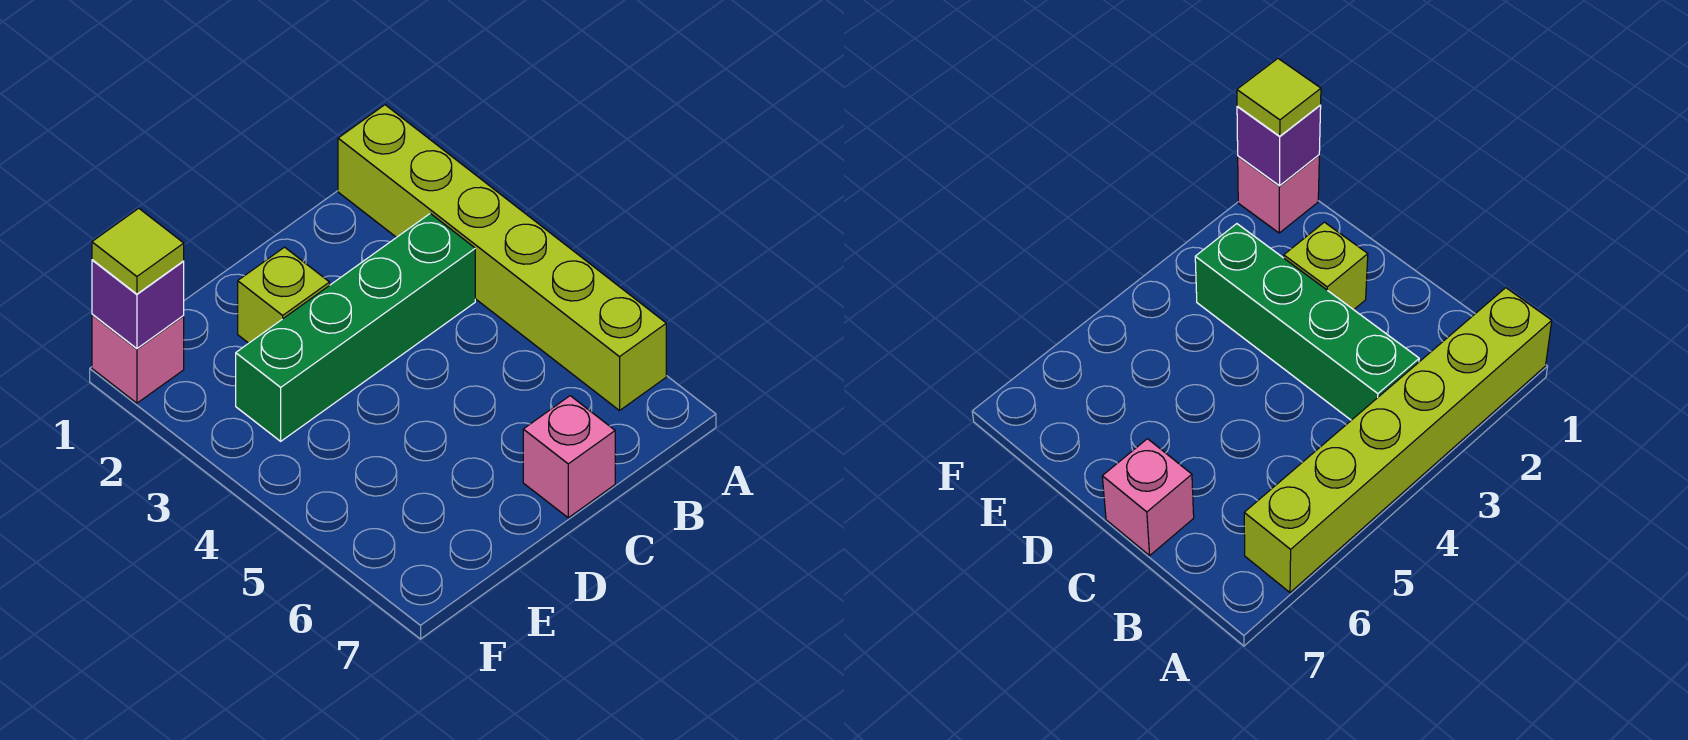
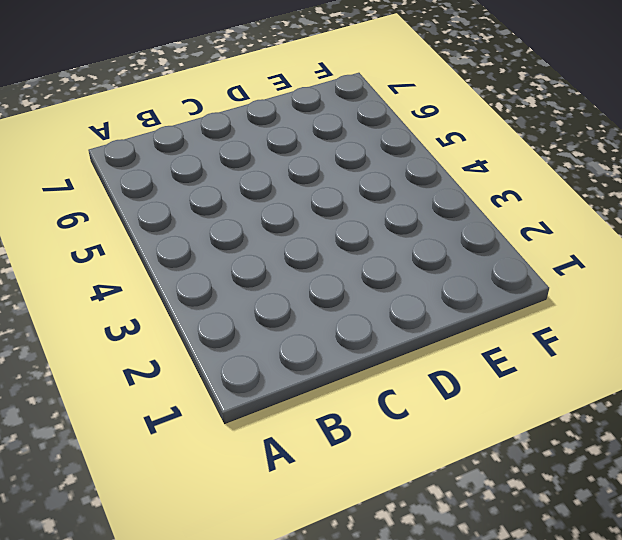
none -> lime 1x6 brick [338,105,666,411]
none -> green 1x4 brick [236,213,475,441]

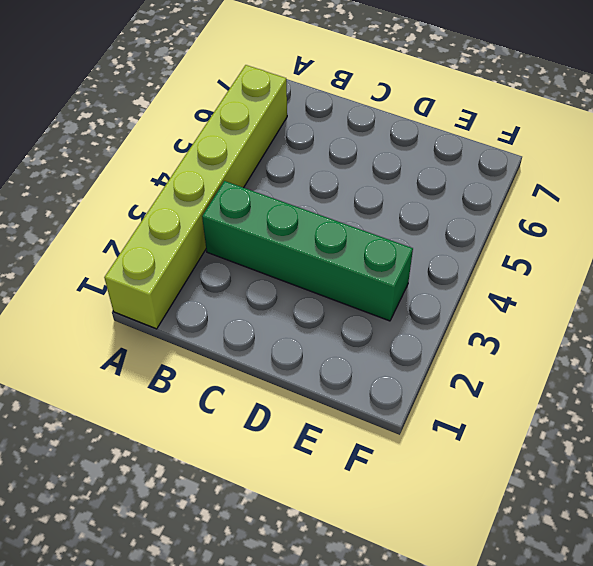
none -> pink 1x1 brick [523,396,615,518]
none -> lime 1x1 brick [238,247,330,343]

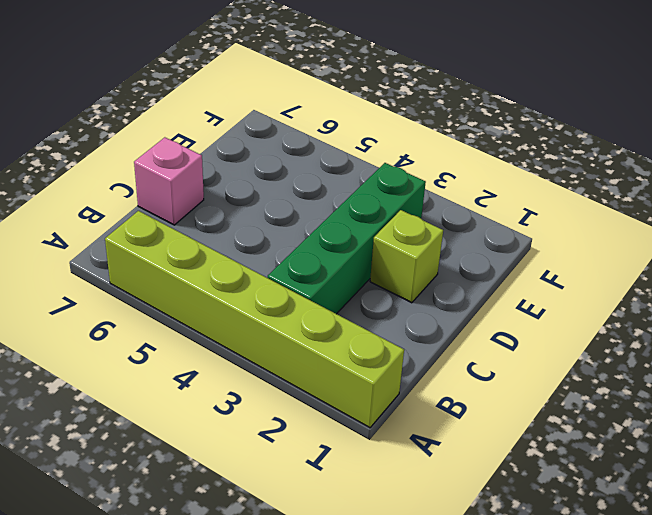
none -> pink 1x1 brick [92,314,184,403]
none -> purple 1x1 brick [92,260,184,349]

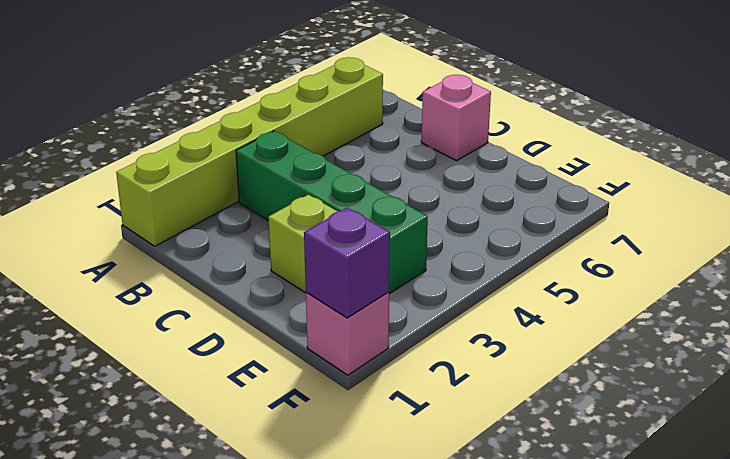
none -> lime 1x1 tile [92,208,184,294]

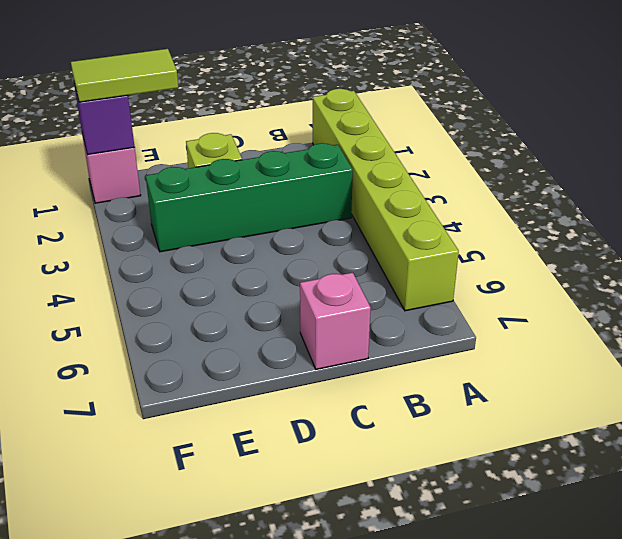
lime 1x2 tile [71,49,178,102] -> lime 1x1 tile [92,208,184,294]

